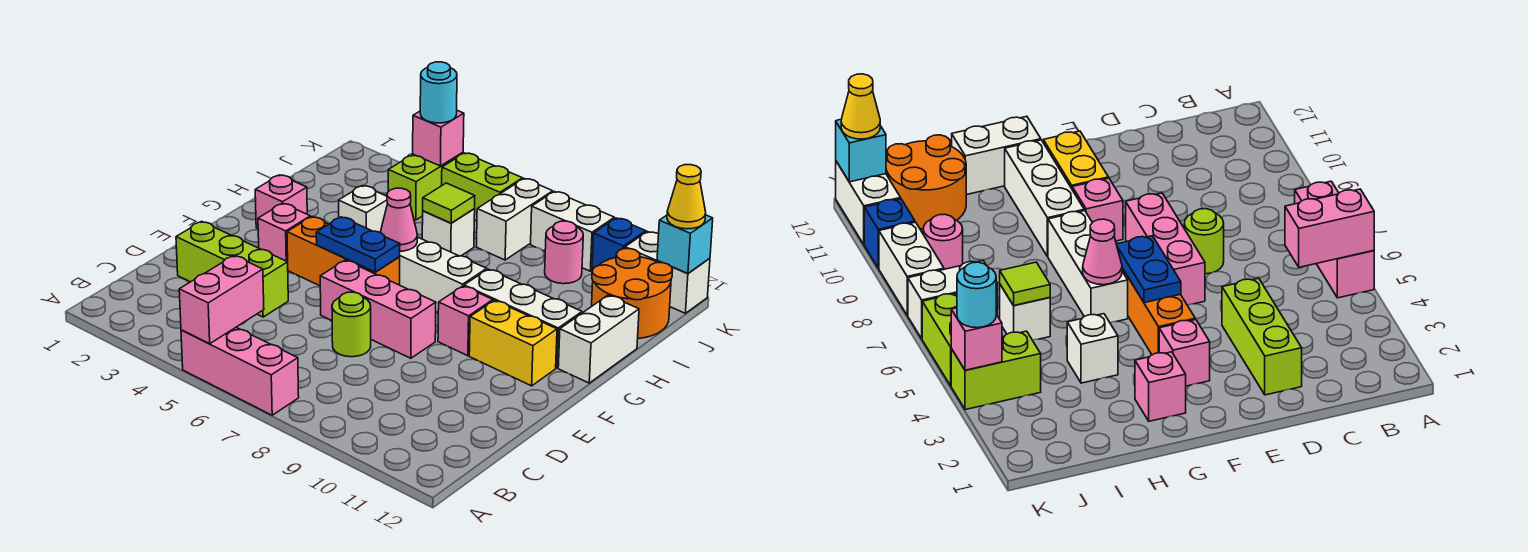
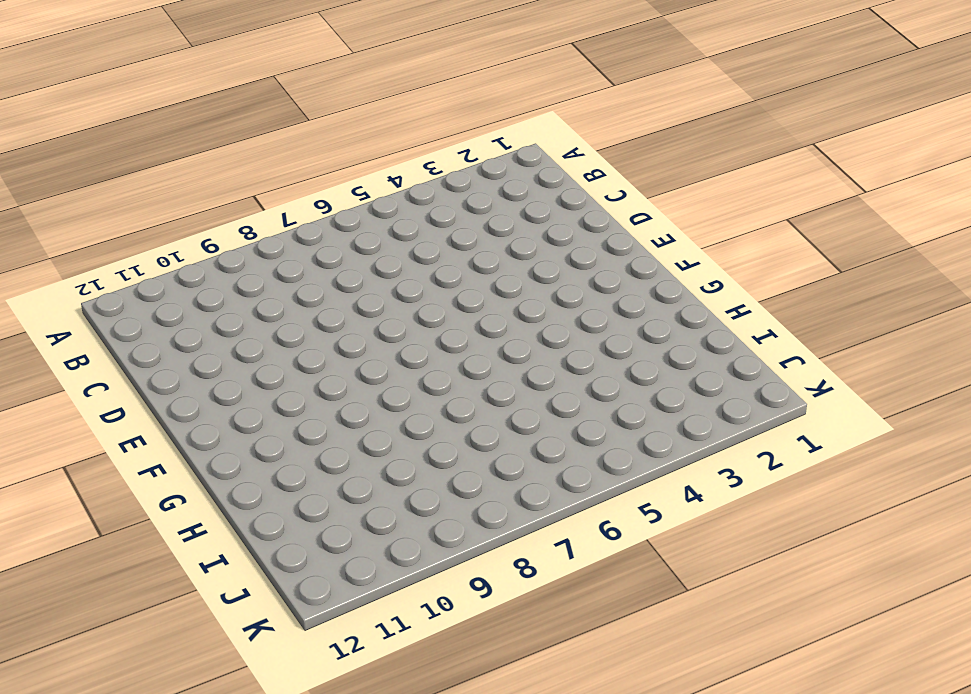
none -> pink 1x3 brick [181,328,299,415]
none -> lime 1x3 brick [176,221,288,317]
none -> lime 1x1 round brick [332,292,371,357]
none -> pink 1x3 brick [320,260,436,358]

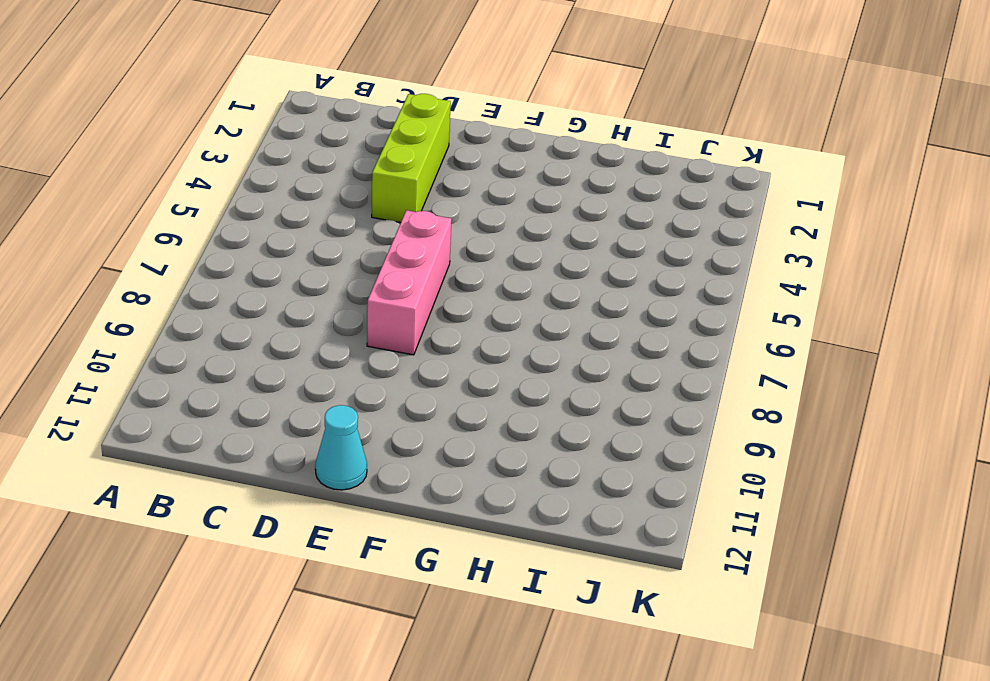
cyan 1x1 cone [315,405,367,490] -> none
none -> pink 1x3 brick [181,328,299,415]
none -> lime 1x1 round brick [332,292,371,357]
none -> pink 1x1 brick [258,203,310,262]
none -> orange 1x3 brick [287,217,400,286]

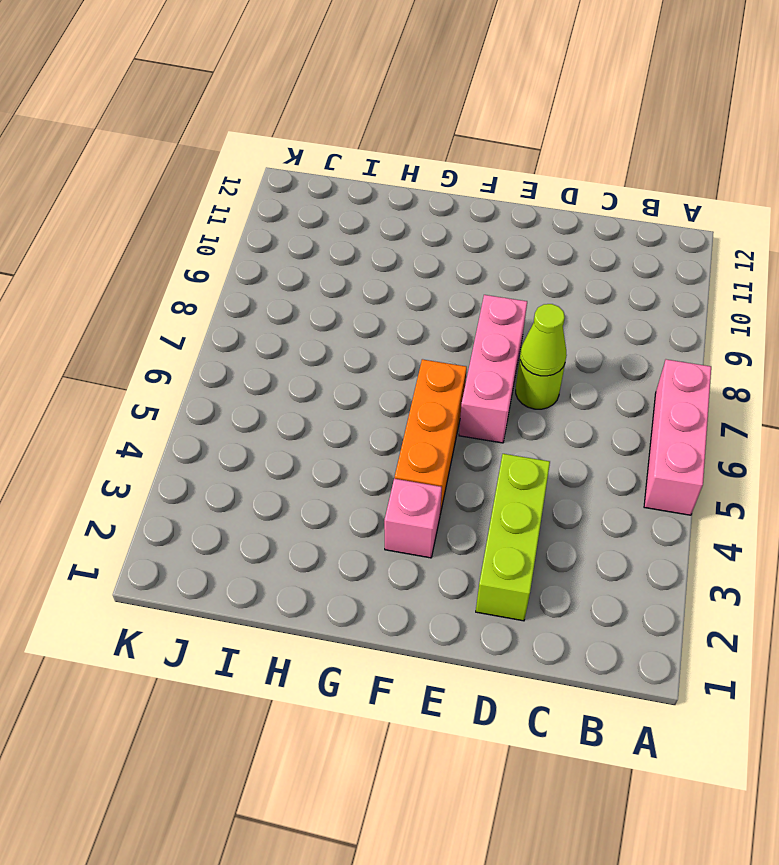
lime 1x1 cone [520,304,567,376] -> none
none -> pink 1x1 brick [438,286,493,356]
none -> yellow 1x2 brick [469,300,557,386]
none -> pink 1x1 brick [255,175,307,228]
none -> white 1x3 brick [400,237,487,312]

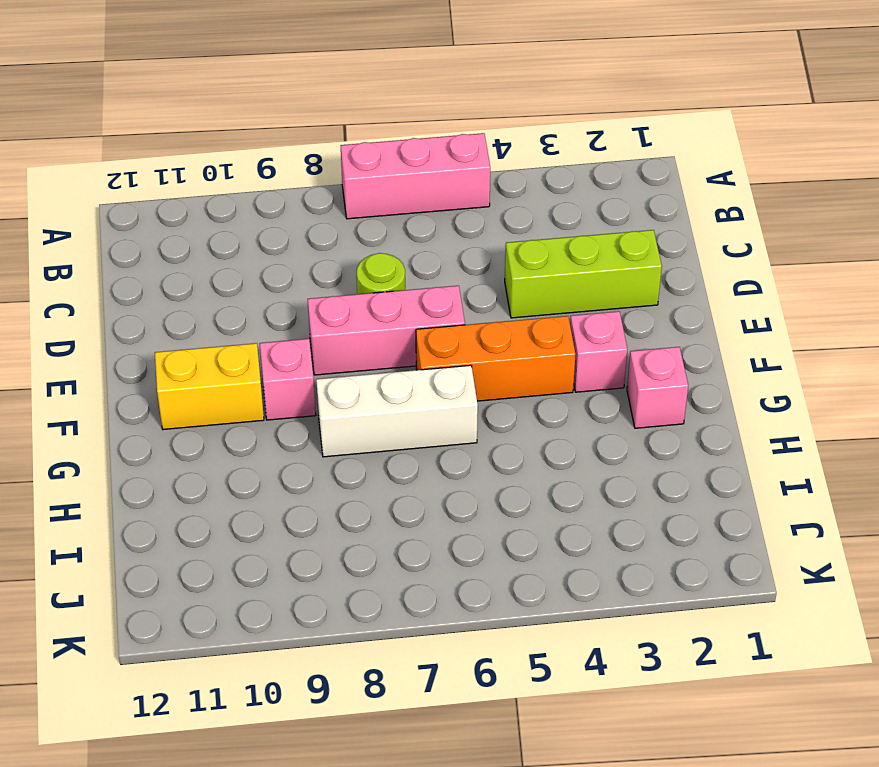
none -> white 1x3 brick [464,269,582,368]
none -> white 1x2 brick [558,295,639,383]
none -> white 1x1 brick [339,186,388,232]
none -> white 1x1 brick [422,209,475,256]

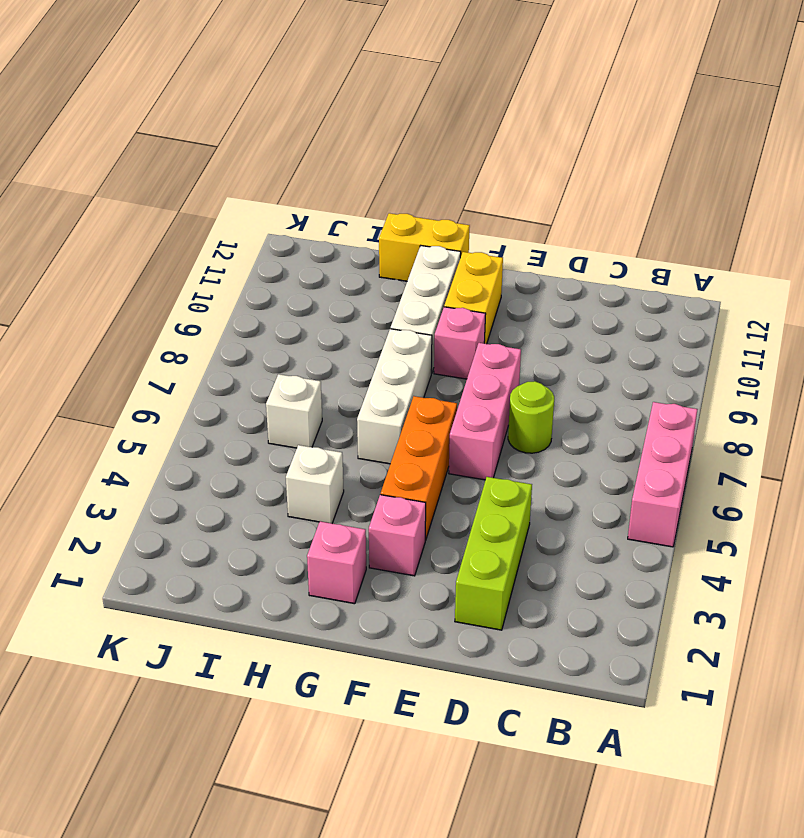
yellow 1x2 brick [379,213,470,281] -> white 1x2 brick [558,295,639,383]
none -> orange 2x2 round brick [592,249,672,338]
none -> lime 1x2 brick [388,153,463,220]
none -> white 1x2 brick [476,179,553,260]
none -> pink 1x1 round brick [545,221,583,284]

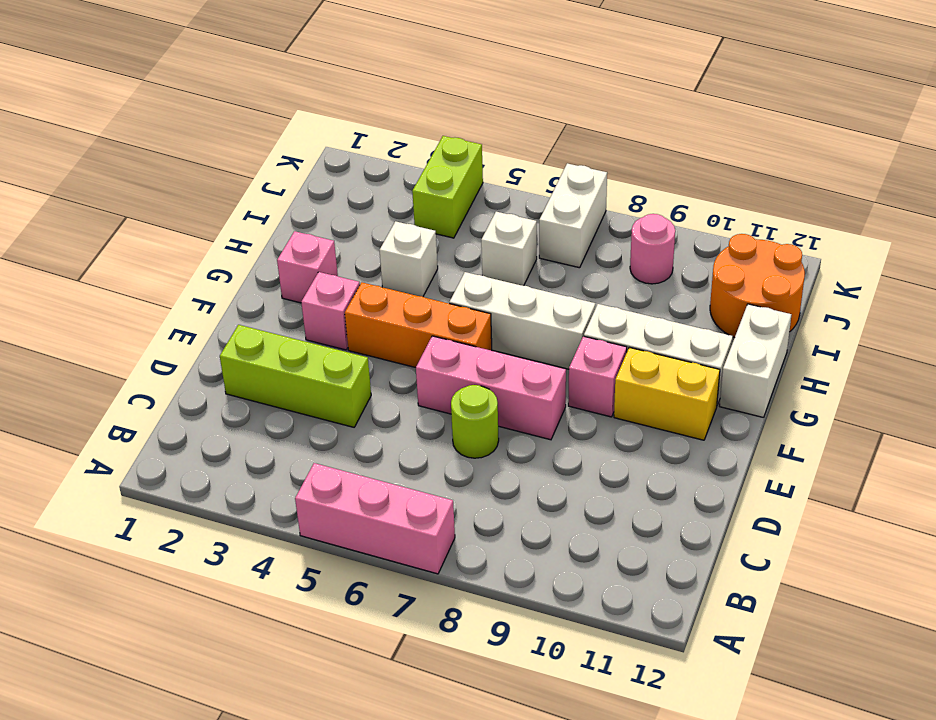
none -> lime 1x2 brick [442,153,523,221]
none -> white 1x2 brick [531,192,614,271]
none -> blue 1x1 brick [592,218,646,270]
none -> white 1x2 brick [625,232,710,313]

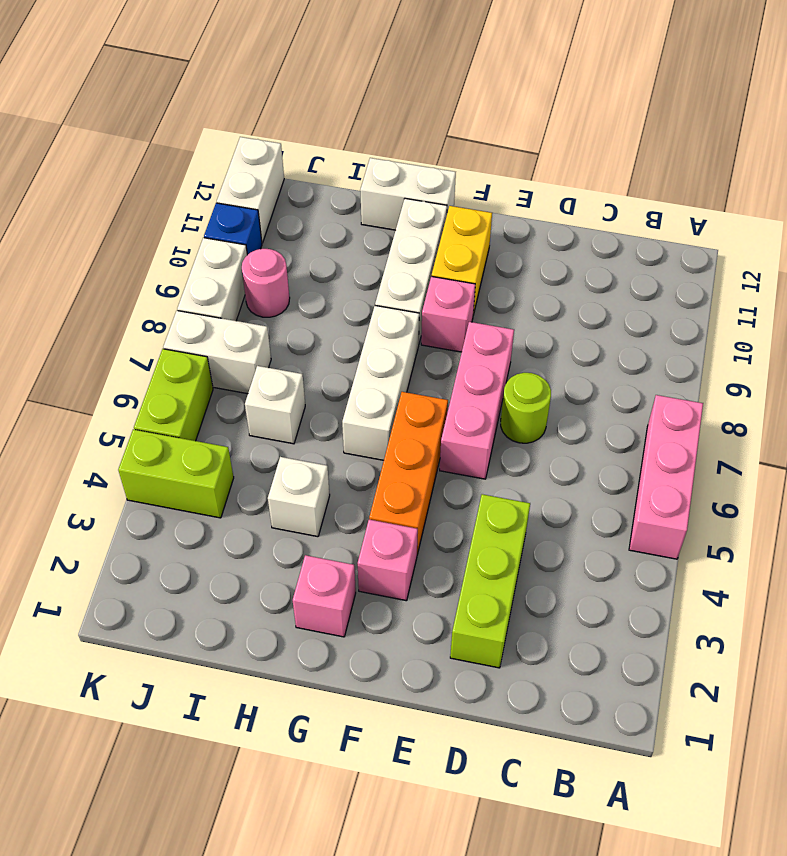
none -> orange 2x2 round brick [592,249,672,338]
none -> pink 1x2 brick [179,255,264,344]
none -> blue 1x2 plate [316,217,400,272]
none -> pink 1x1 cone [380,188,417,251]

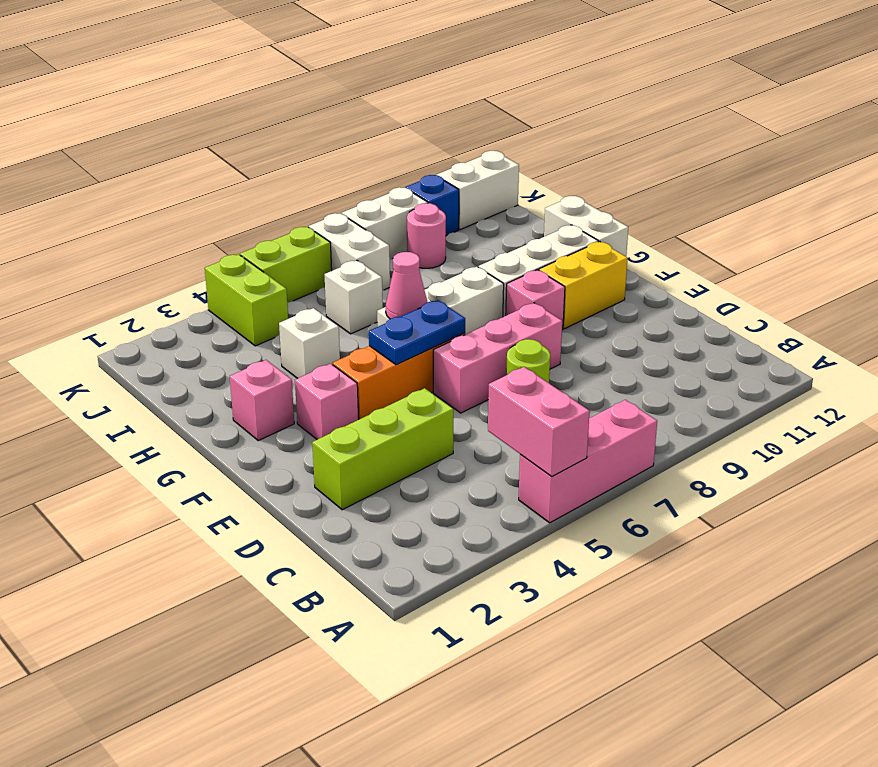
none -> orange 2x2 round brick [592,249,672,338]
none -> lime 1x1 tile [423,183,475,223]
none -> pink 1x1 brick [413,111,464,166]
none -> cyan 1x1 brick [657,215,713,273]

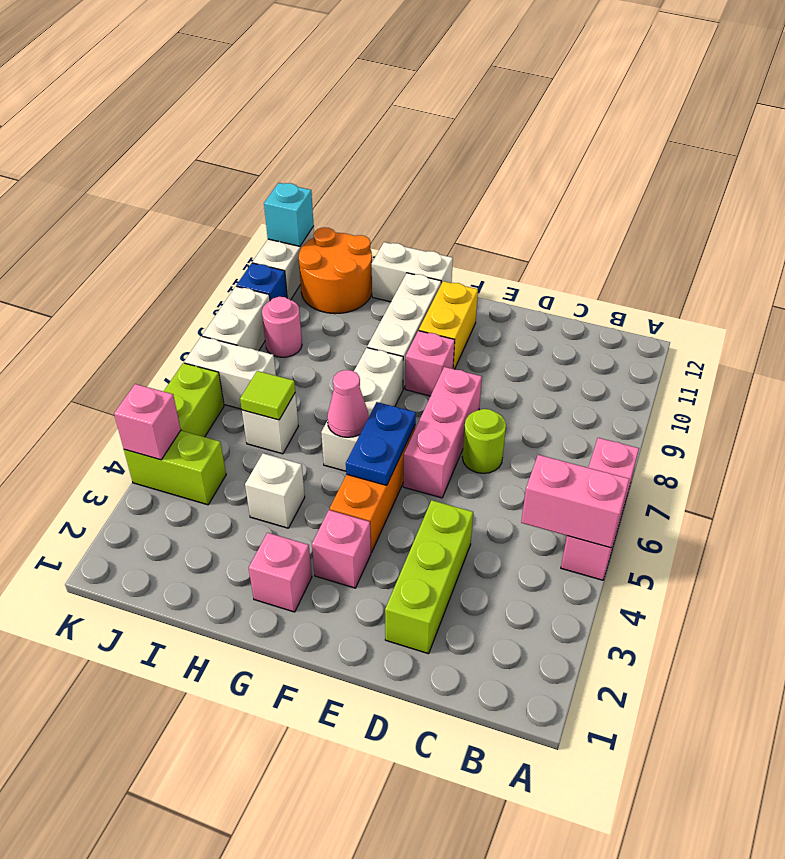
none -> cyan 1x1 round brick [420,62,457,123]
none -> yellow 1x1 cone [667,165,706,229]

